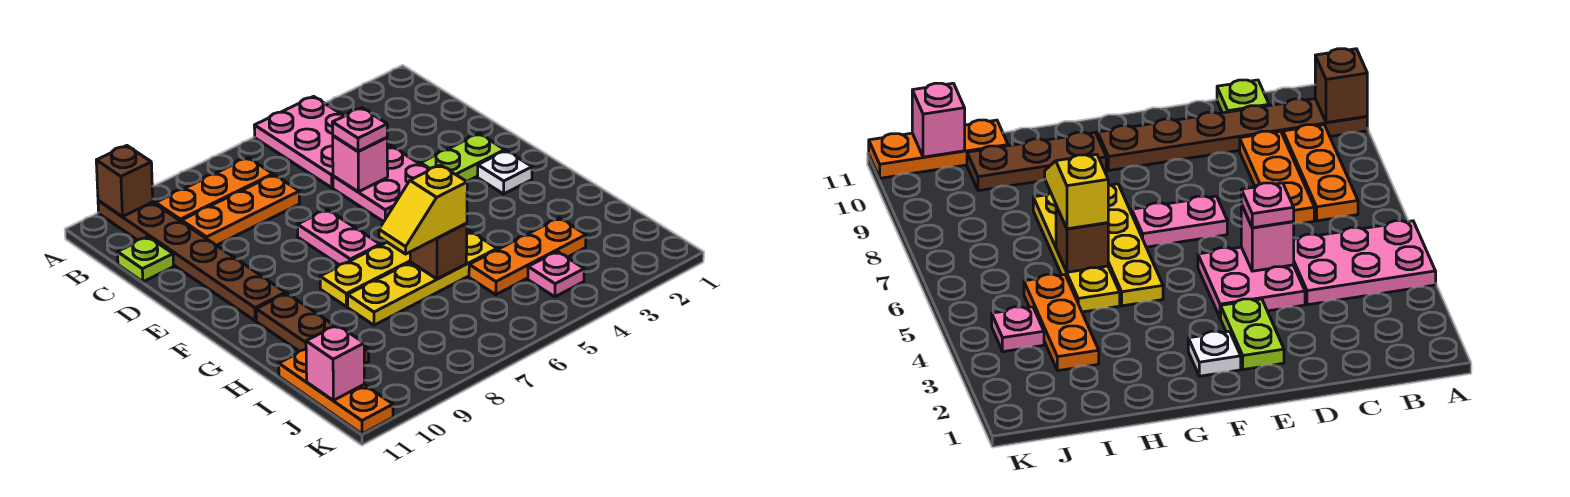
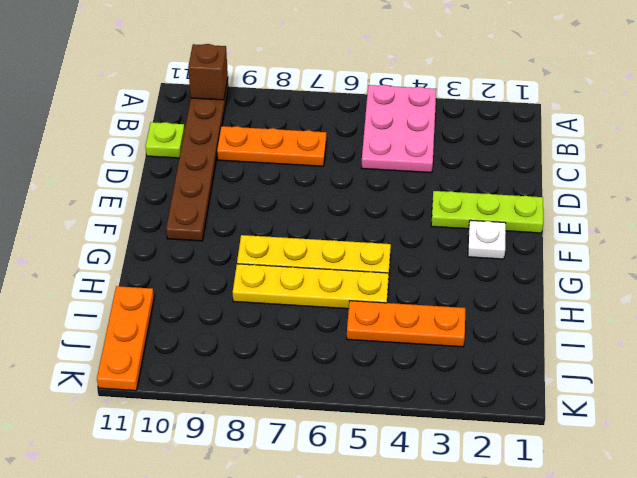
lime 1x3 plate [431,191,543,233] -> lime 1x2 plate [421,134,505,181]
none -> orange 1x3 plate [156,158,273,222]
none -> pink 2x2 plate [333,147,429,222]
none -> pink 1x2 plate [298,210,380,265]

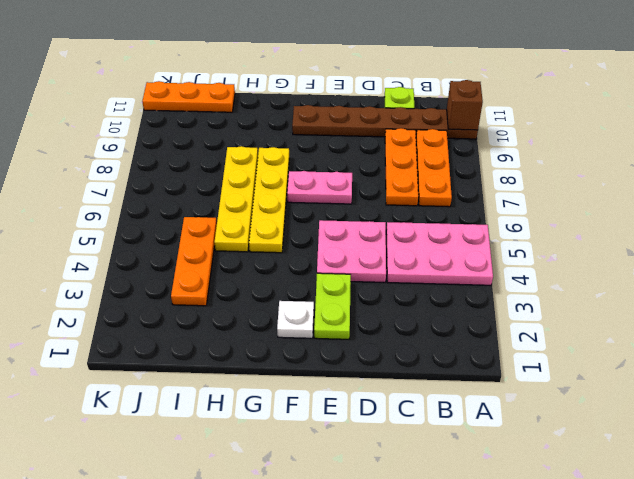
none -> brown 1x3 plate [256,293,369,364]
none -> pink 1x1 plate [528,252,584,297]
none -> pink 1x1 brick [333,136,388,192]

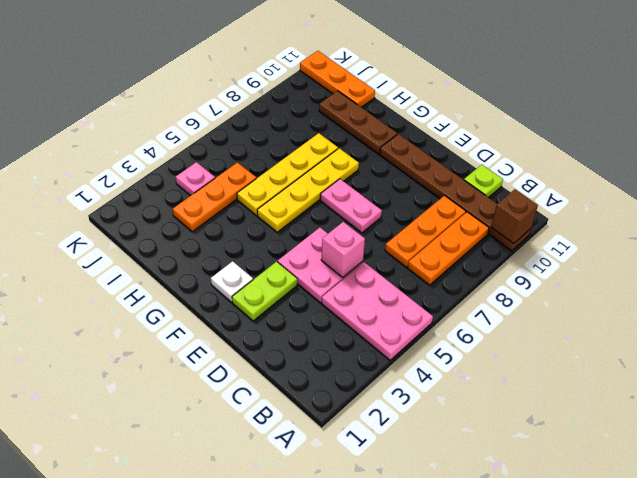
none -> brown 1x1 brick [410,223,467,279]
none -> pink 1x1 brick [306,325,364,400]
none -> pink 1x1 plate [332,108,387,152]

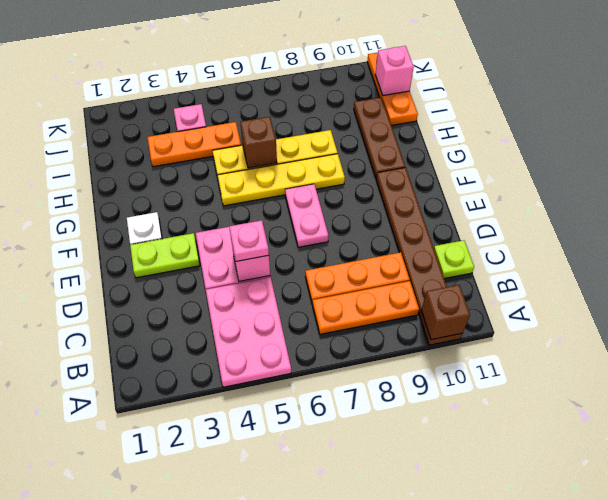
none -> yellow 1x2 slope [379,165,467,254]

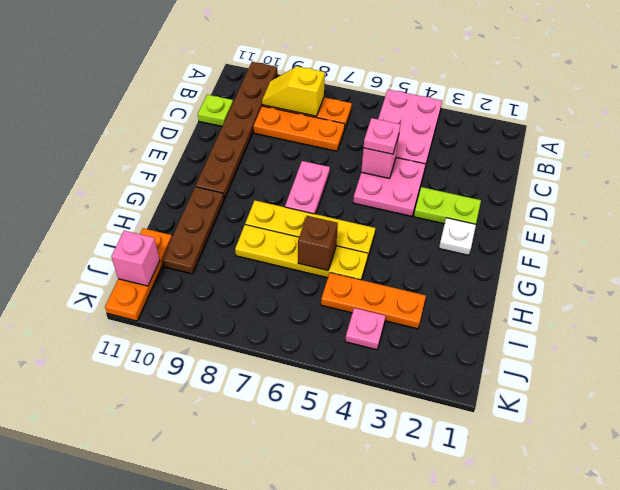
yellow 1x2 slope [262,66,325,116] -> yellow 1x2 slope moved to [379,165,467,254]
none -> brown 1x1 brick [96,146,153,217]

